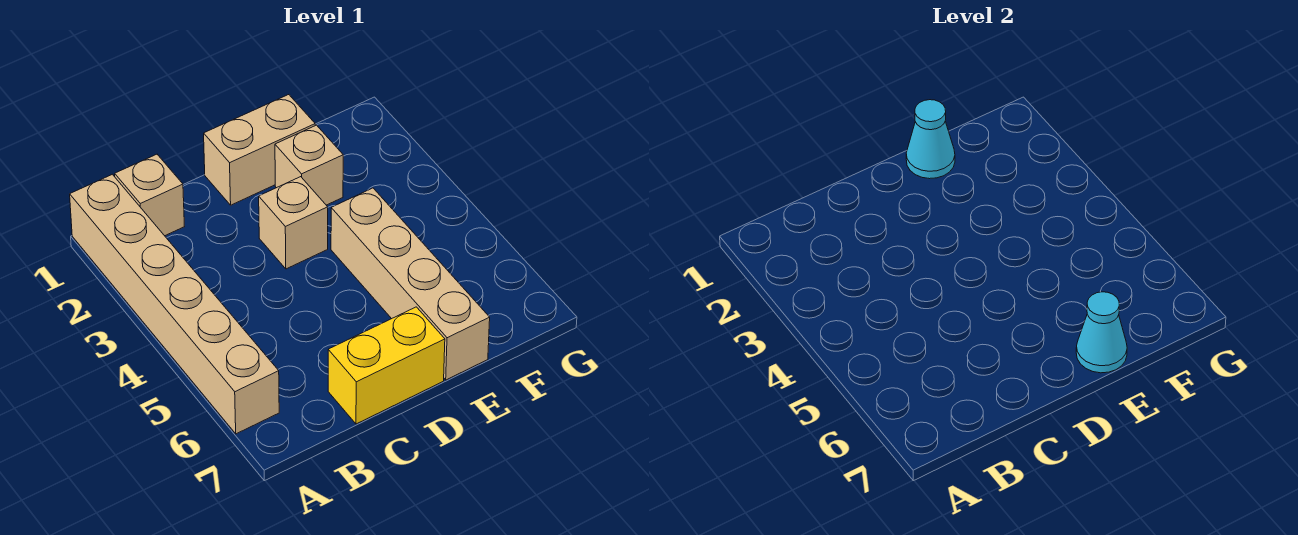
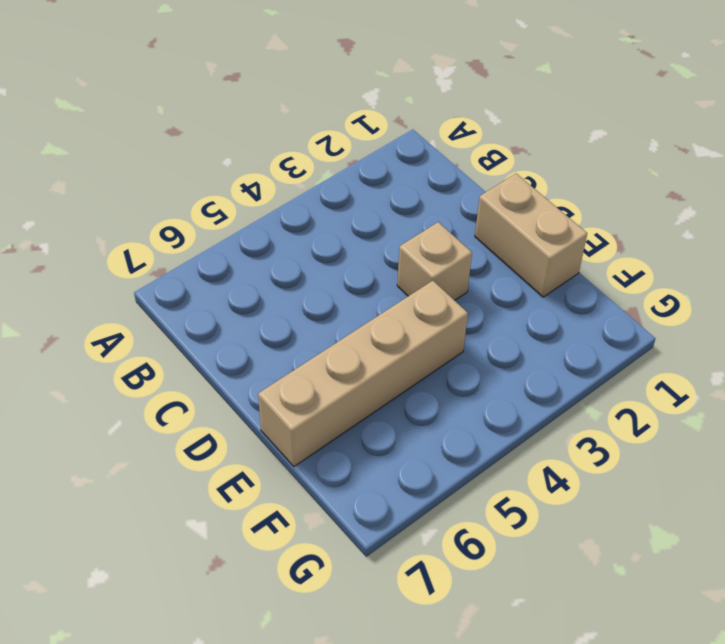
none -> tan 1x6 brick [70,174,279,434]
none -> tan 1x1 brick [115,154,184,236]

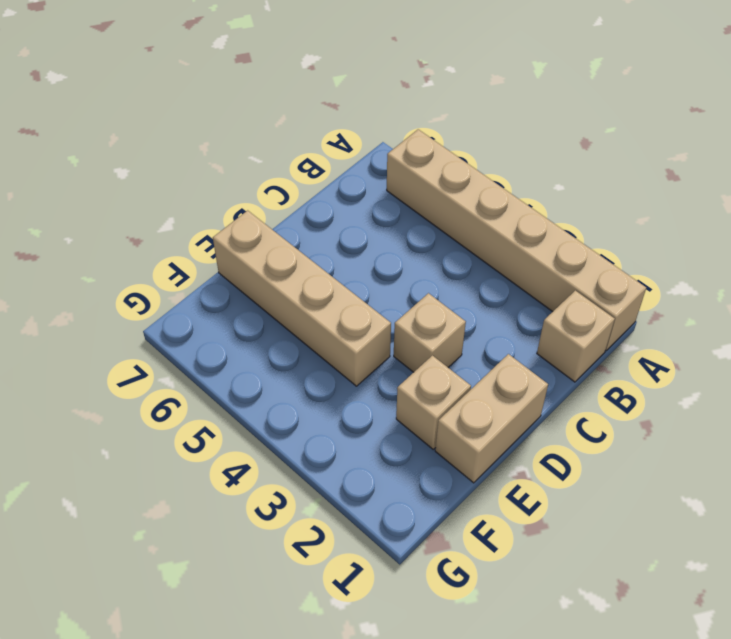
none -> yellow 1x2 brick [328,307,445,424]
none -> cyan 1x1 cone [906,100,955,179]

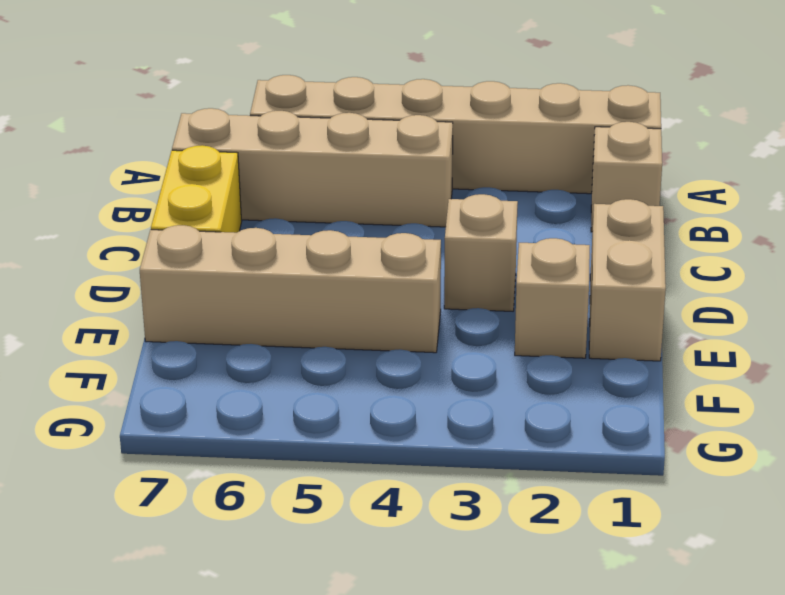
tan 1x4 brick [172,108,453,227] -> none
none -> cyan 1x1 cone [906,100,955,179]
none -> cyan 1x1 cone [1076,292,1127,373]

